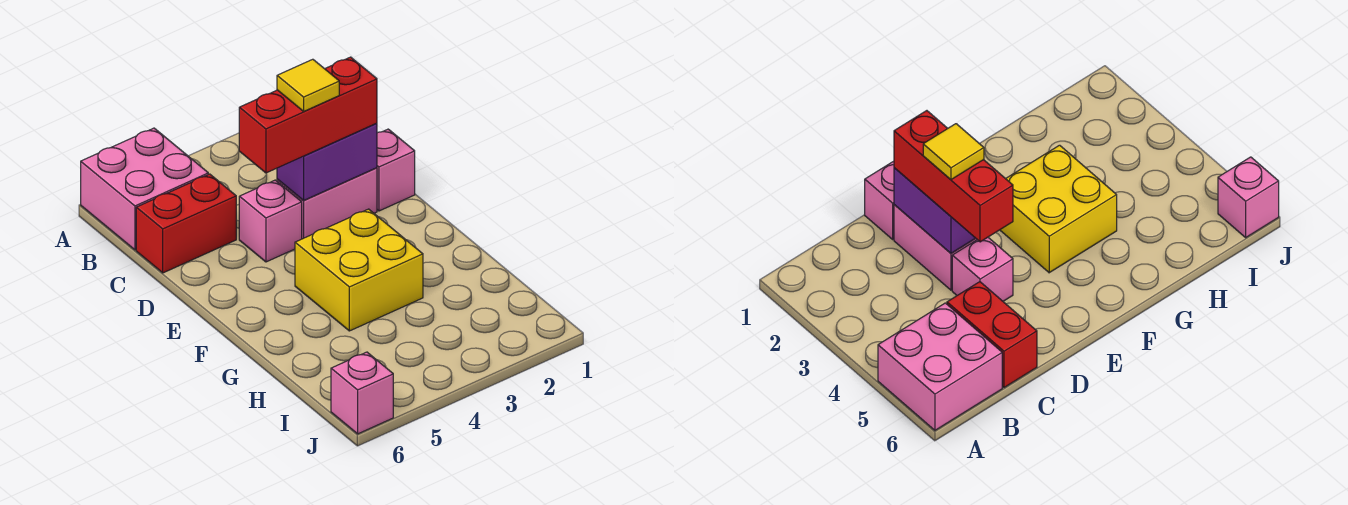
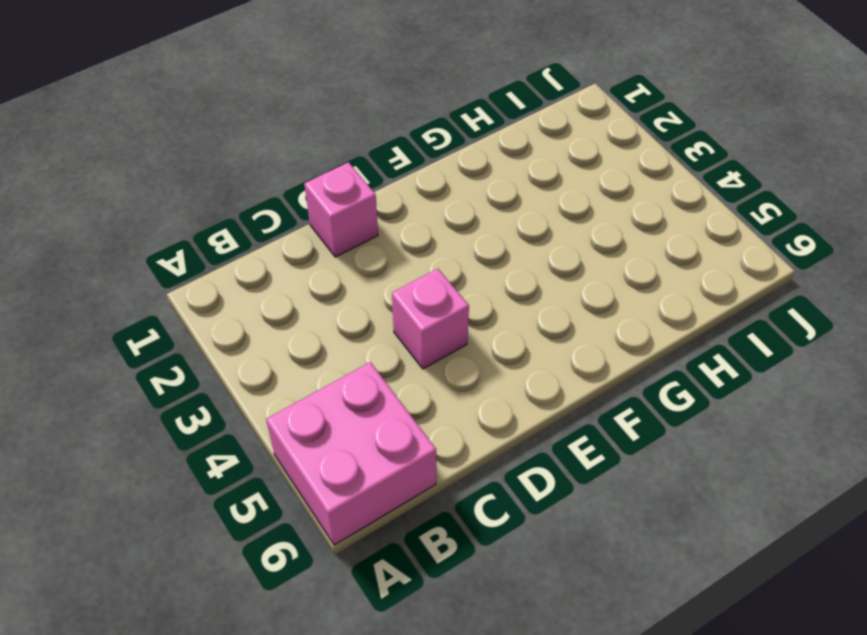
none -> red 1x2 brick [136,174,236,273]
none -> pink 1x2 brick [277,168,377,239]

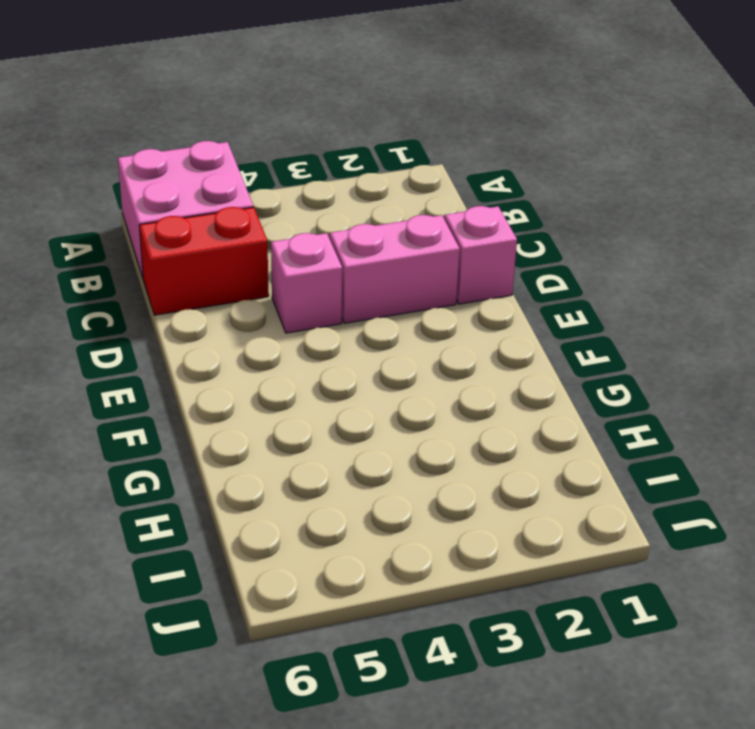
none -> yellow 2x2 brick [295,209,423,331]
none -> pink 1x1 brick [331,352,393,434]

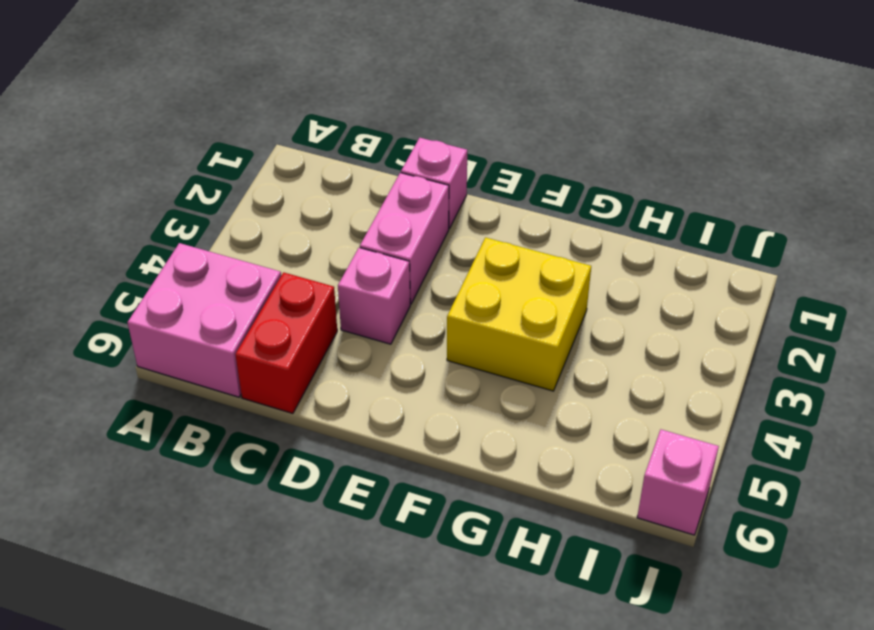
none -> purple 1x2 brick [277,123,377,201]
none -> red 1x3 brick [239,57,377,173]

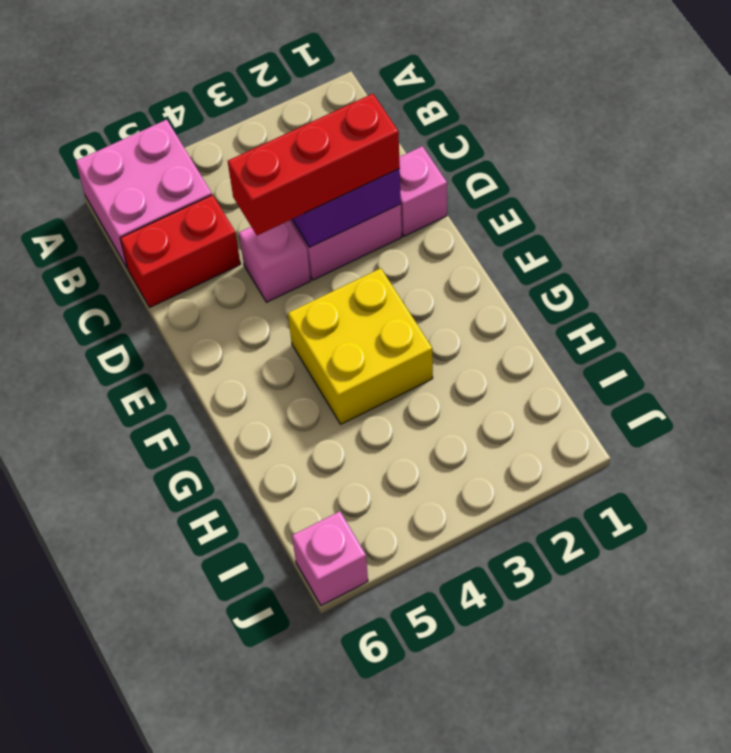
none -> yellow 1x1 tile [277,59,339,111]

